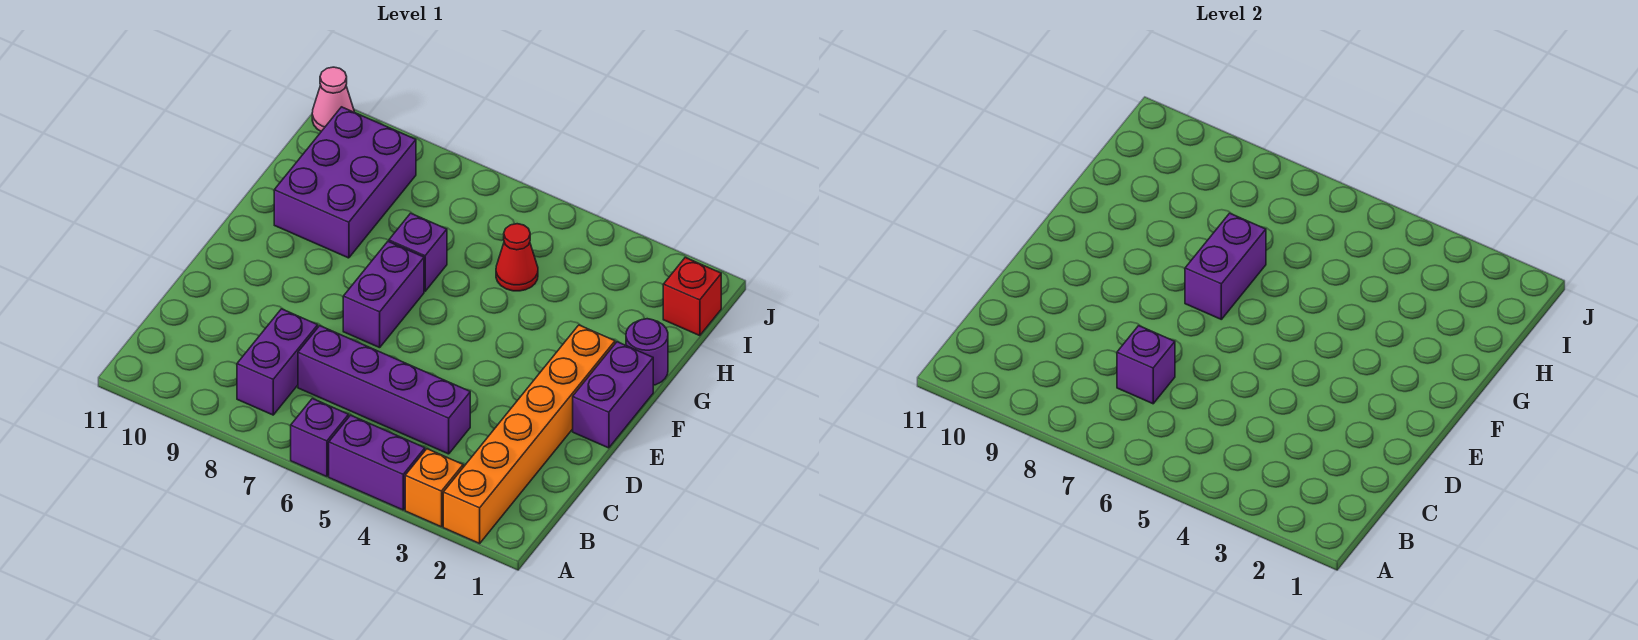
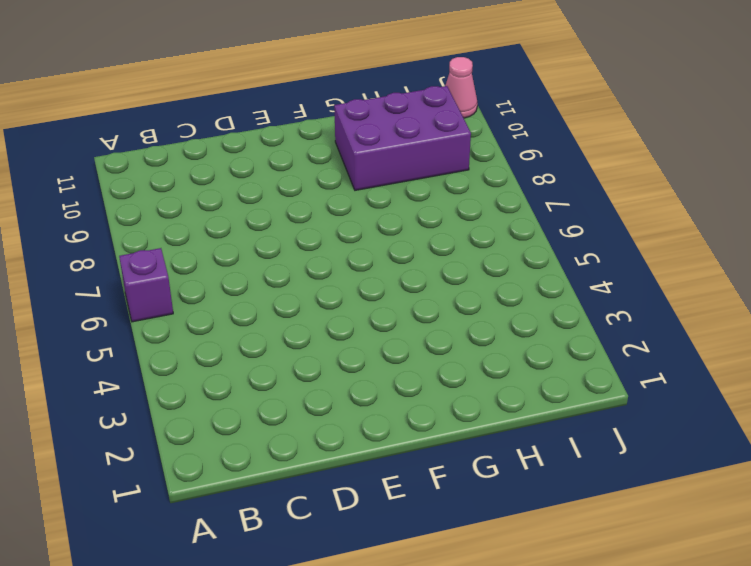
none -> orange 1x6 brick [443,325,615,544]
none -> orange 1x1 brick [405,449,463,527]
none -> purple 1x2 brick [329,415,425,510]

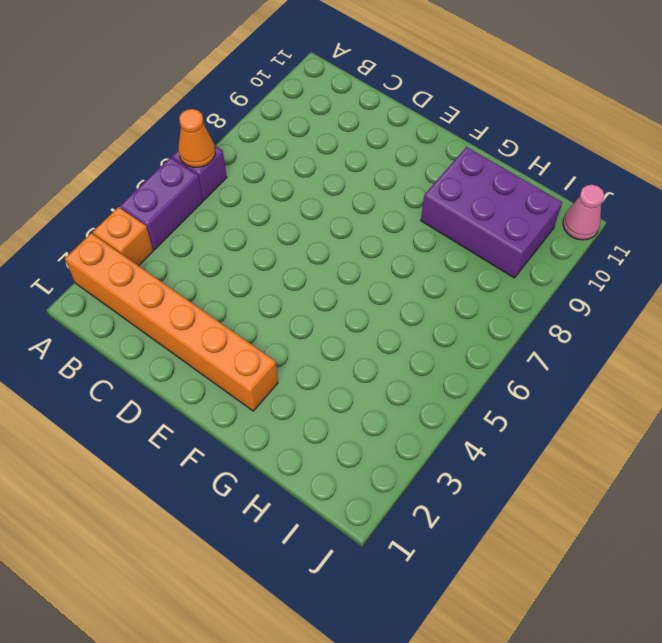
orange 1x1 cone [178,109,215,167] -> none
none -> purple 1x2 brick [237,309,318,415]
none -> purple 1x4 brick [298,326,470,454]
none -> purple 1x2 brick [573,342,653,448]

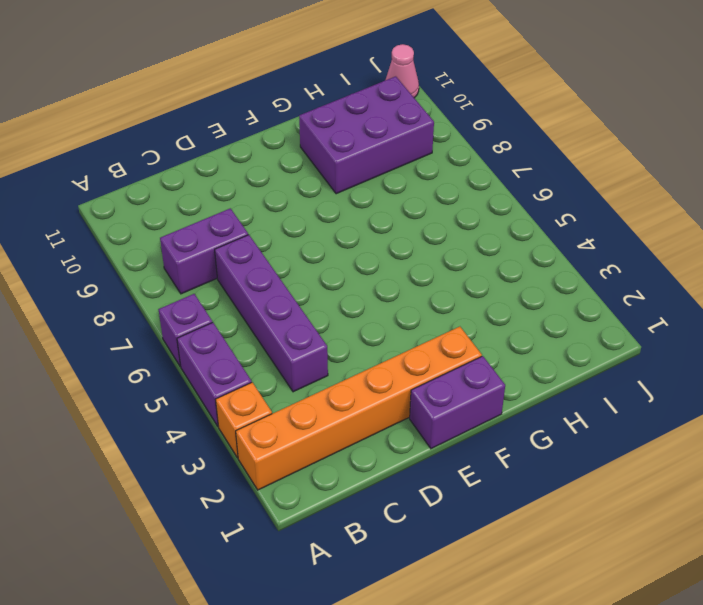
none -> purple 1x2 brick [343,242,424,348]
none -> purple 1x1 round brick [626,319,668,385]
none -> purple 1x1 brick [389,213,447,291]

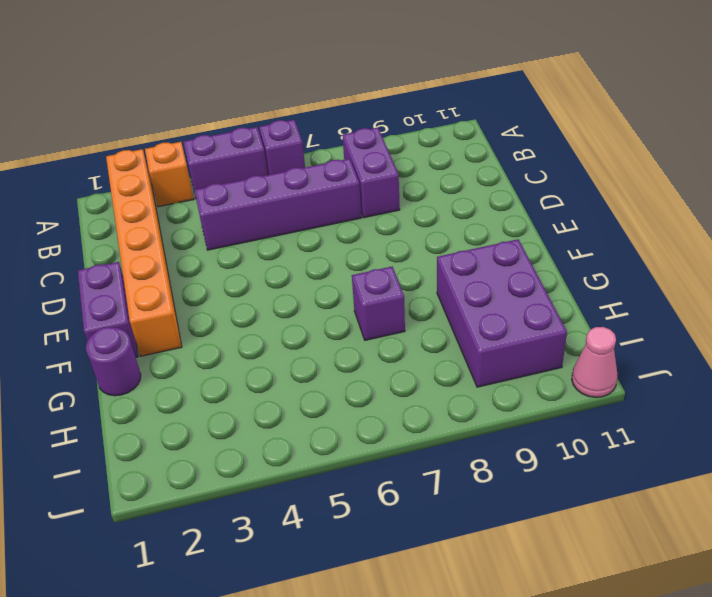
none -> purple 1x2 brick [343,242,424,348]
none -> red 1x1 cone [496,224,538,291]
none -> red 1x1 brick [663,258,721,336]

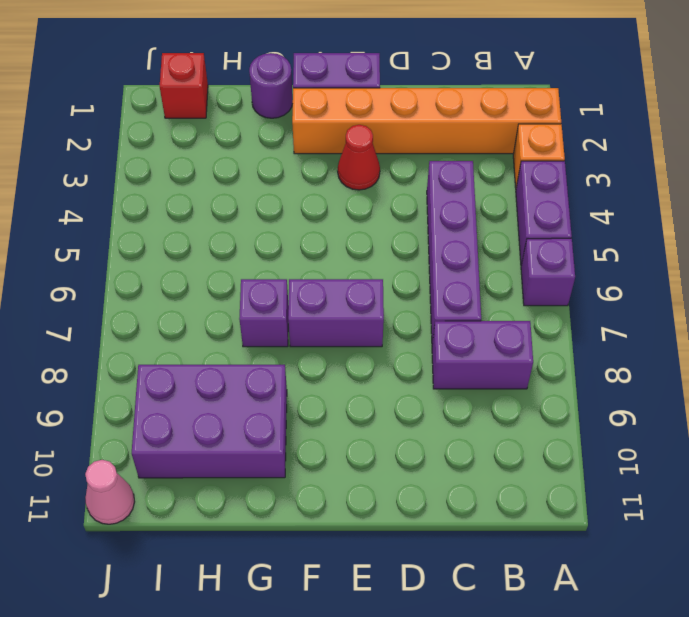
red 1x1 cone [338,125,380,190] -> red 1x1 cone moved to [496,224,538,291]
none -> purple 1x1 brick [1117,326,1175,404]
none -> purple 1x2 brick [1185,213,1266,319]

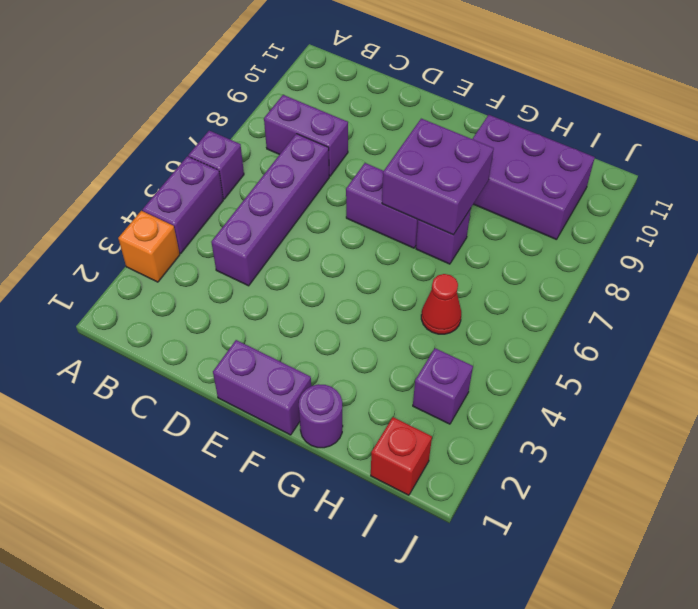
purple 2x2 brick [382,119,494,235] -> purple 1x2 brick [1185,213,1266,319]
purple 1x1 brick [413,348,473,424] -> purple 1x1 brick moved to [1117,326,1175,404]
none -> orange 1x6 brick [443,325,615,544]
none -> pink 1x1 cone [312,67,354,131]

